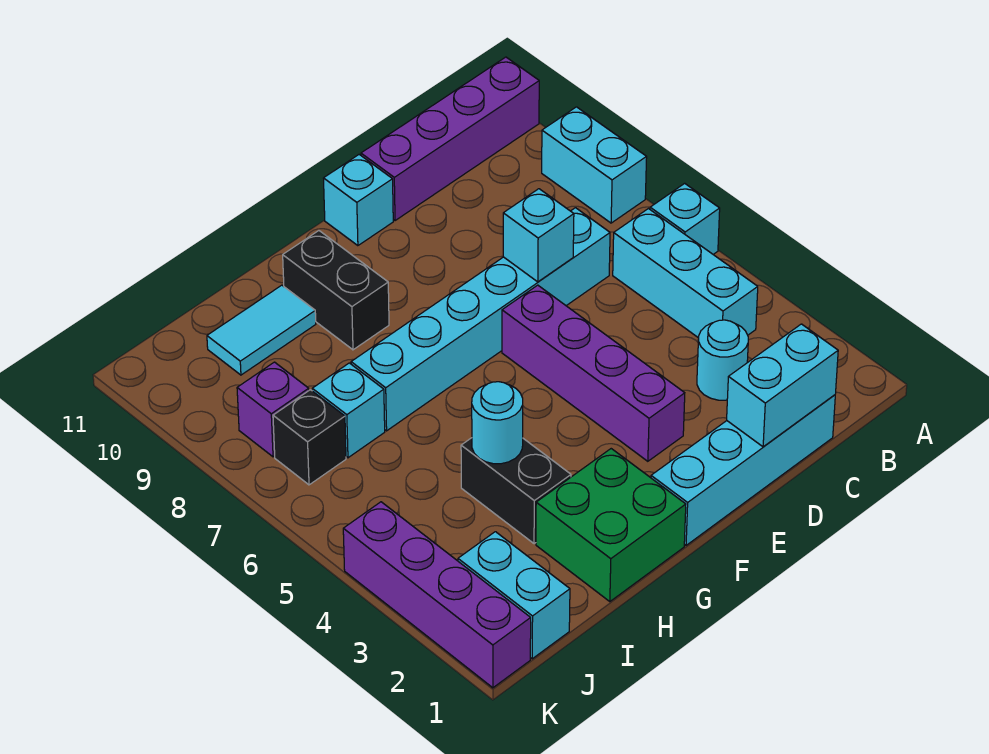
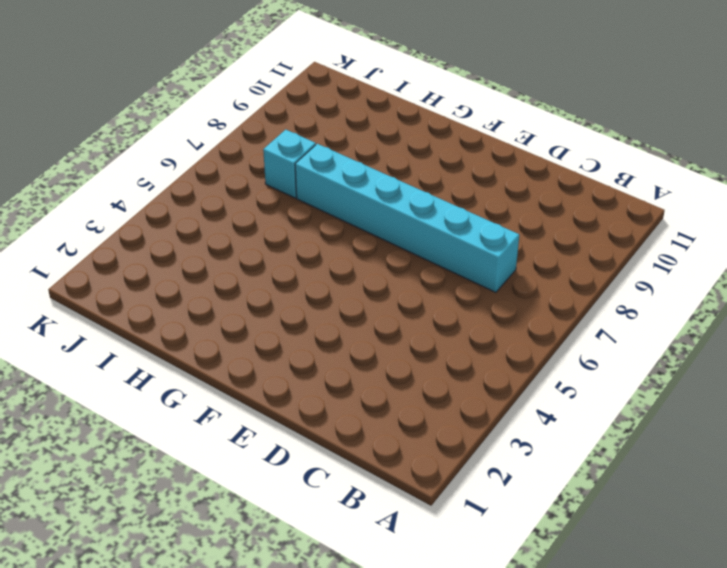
none -> cyan 1x1 brick [650,183,720,255]
none -> cyan 1x2 brick [542,107,647,223]
none -> purple 1x4 brick [361,57,539,221]

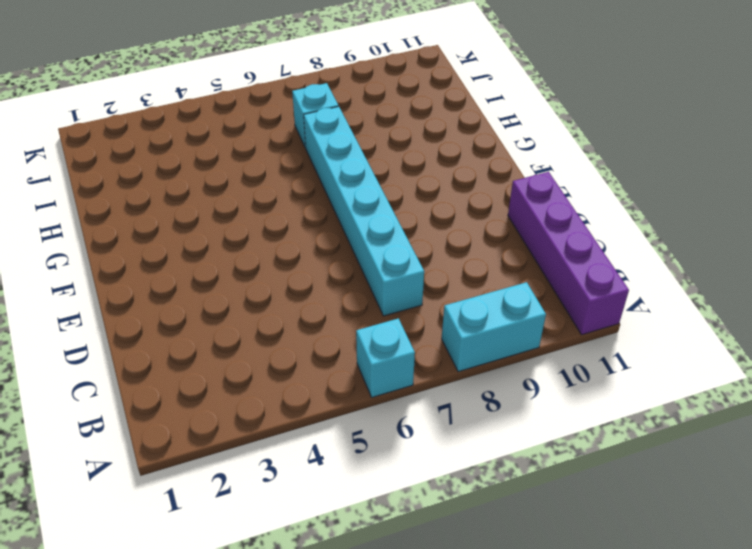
none -> cyan 1x3 brick [613,209,758,338]
none -> cyan 1x4 brick [651,395,835,545]
none -> cyan 1x1 round brick [697,320,748,400]

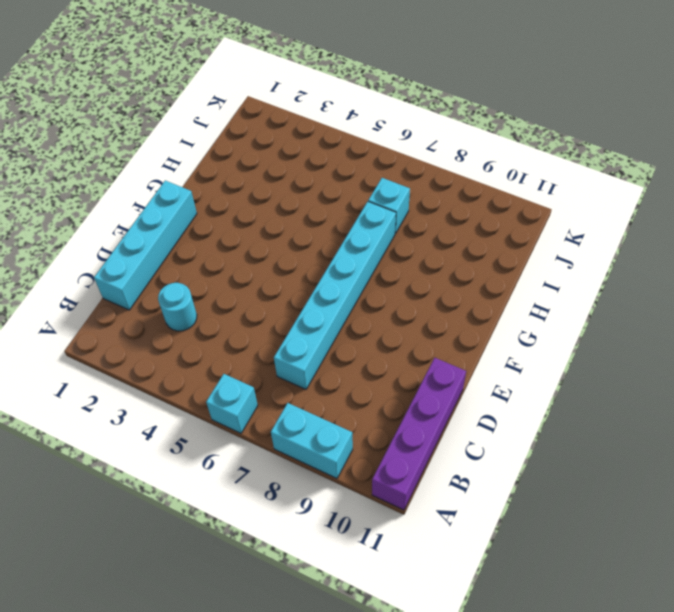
none -> cyan 1x3 brick [613,209,758,338]
none -> purple 1x4 brick [502,285,685,461]
none -> cyan 1x1 brick [324,155,393,246]

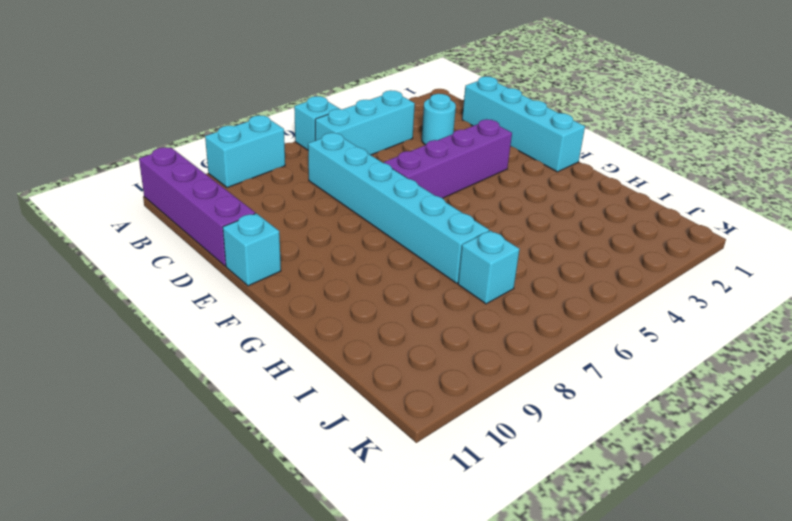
none -> green 2x2 brick [536,449,686,602]
none -> black 1x2 brick [283,231,389,350]
none -> black 1x2 brick [461,438,571,544]

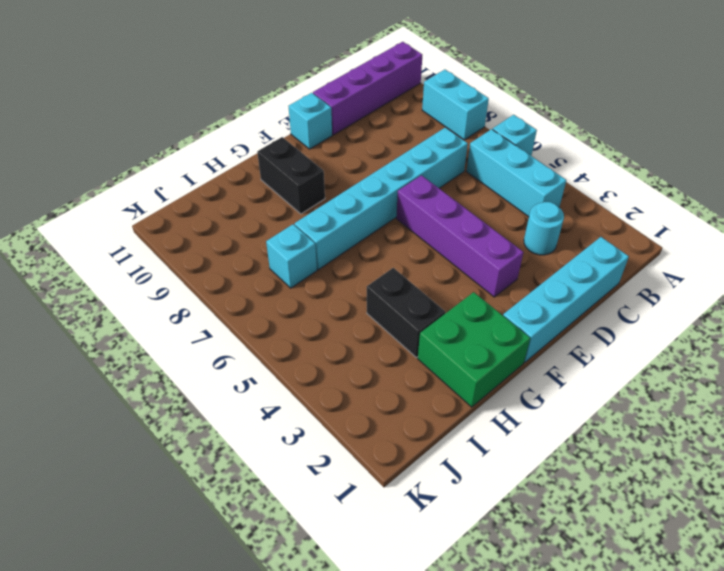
none -> cyan 1x2 tile [207,285,316,375]
none -> cyan 1x2 brick [458,532,570,659]
none -> black 1x1 brick [273,390,346,485]

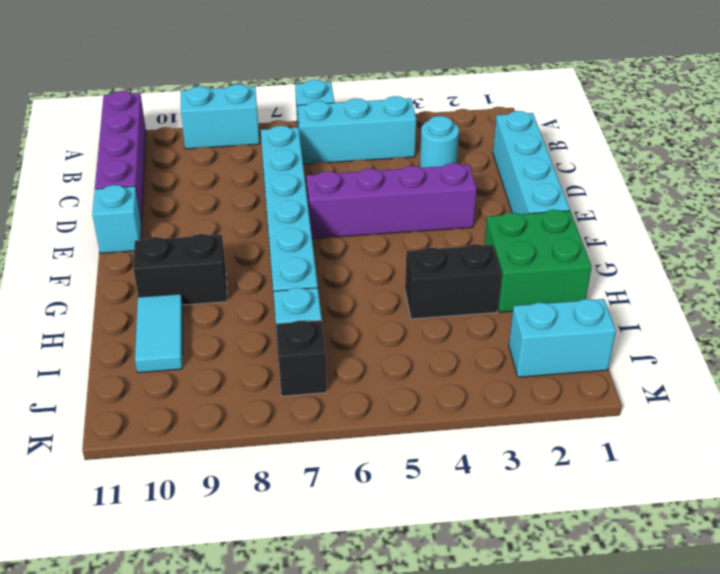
none -> purple 1x1 brick [237,362,309,457]
none -> purple 1x4 brick [343,502,531,688]
none -> cyan 1x2 brick [727,324,838,447]

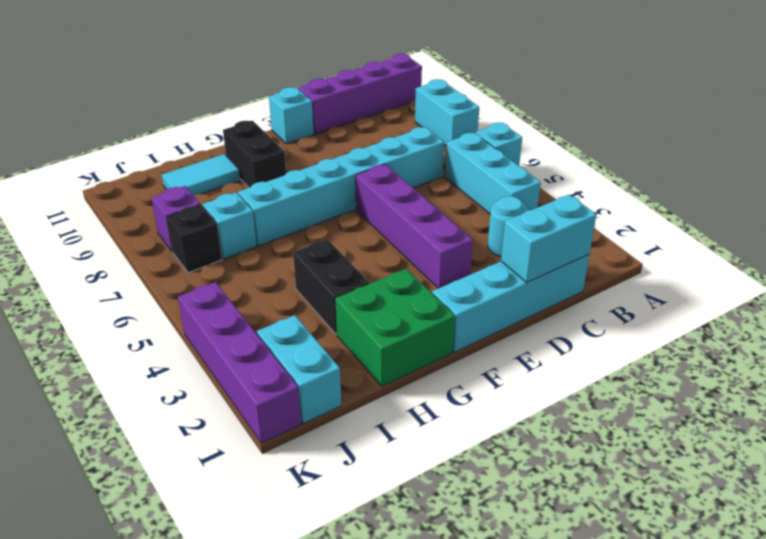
none -> cyan 1x1 brick [503,189,574,282]
none -> cyan 1x1 round brick [472,382,523,464]

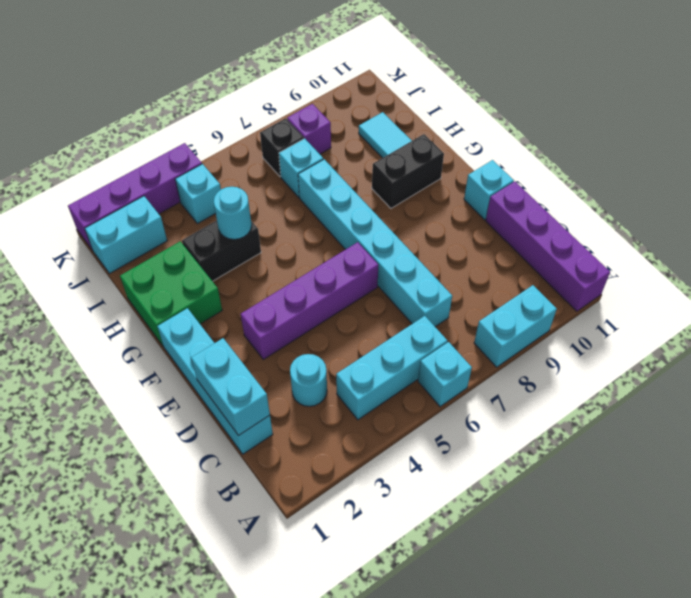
cyan 1x1 brick [175,164,221,224] -> cyan 1x1 brick moved to [503,189,574,282]

